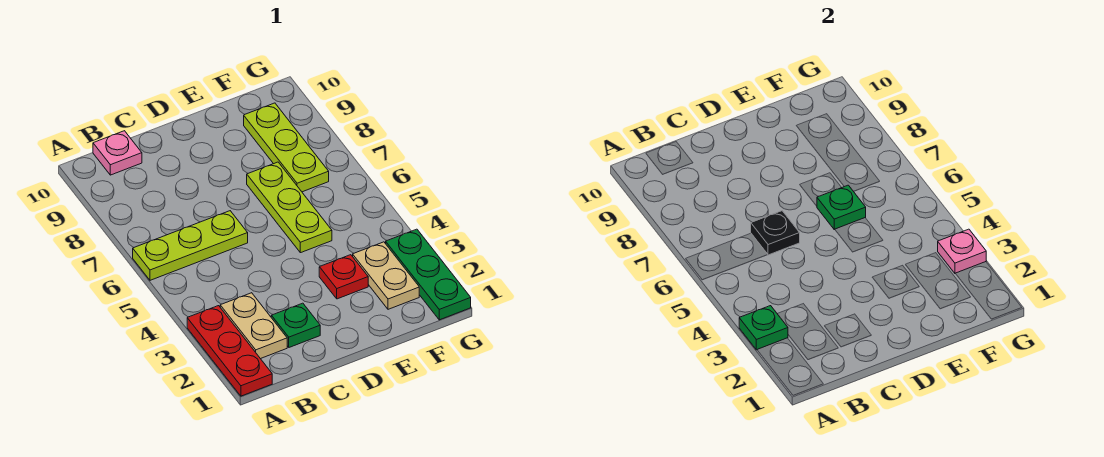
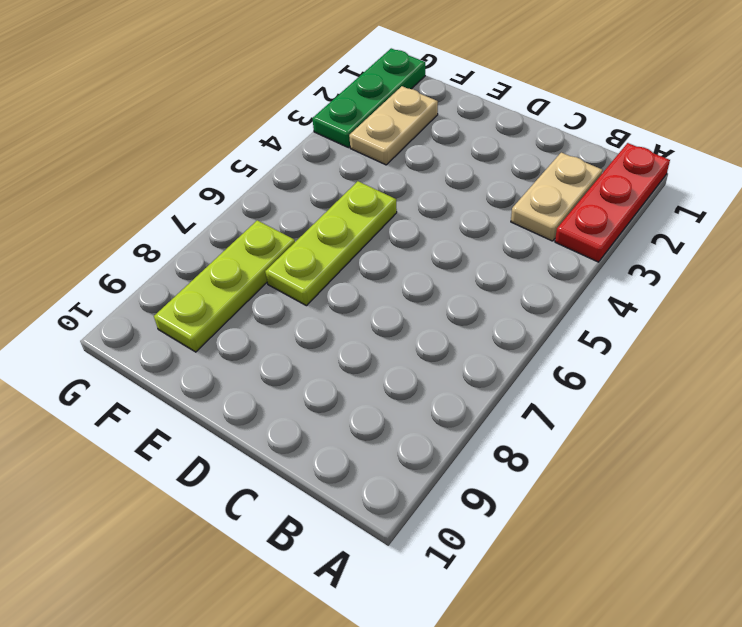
none -> lime 1x3 plate [133,211,248,280]
none -> pink 1x1 plate [93,131,142,175]
none -> green 1x1 plate [271,303,320,347]

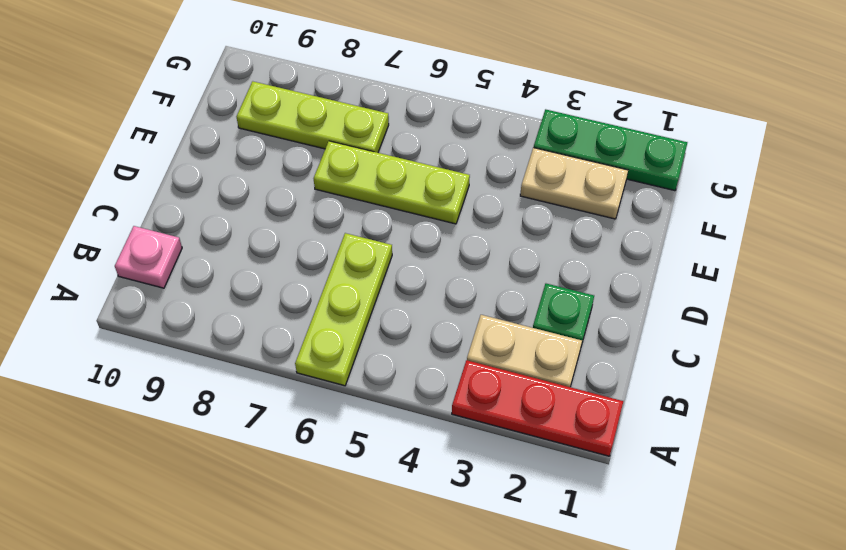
none -> red 1x1 plate [319,255,368,299]
none -> green 1x1 plate [739,306,788,350]
none -> black 1x1 plate [751,211,800,255]

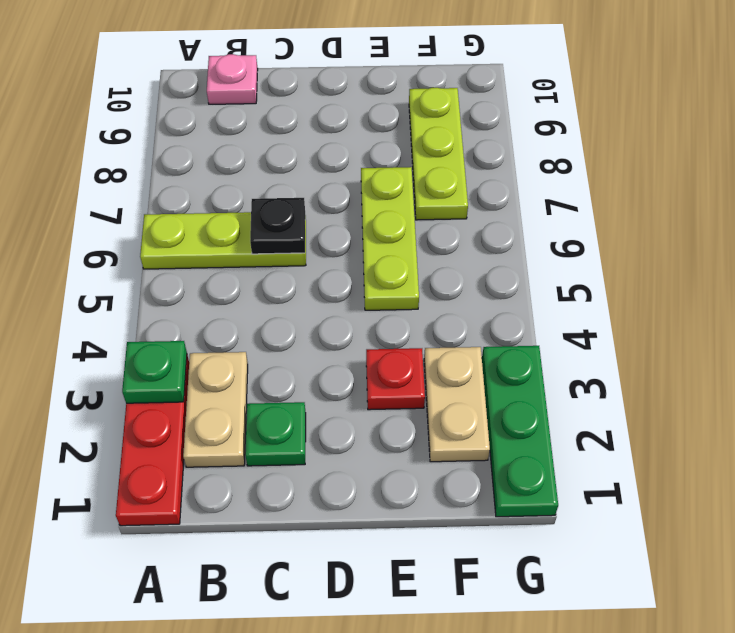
none -> green 1x1 plate [817,185,866,230]
none -> pink 1x1 plate [938,229,986,274]

